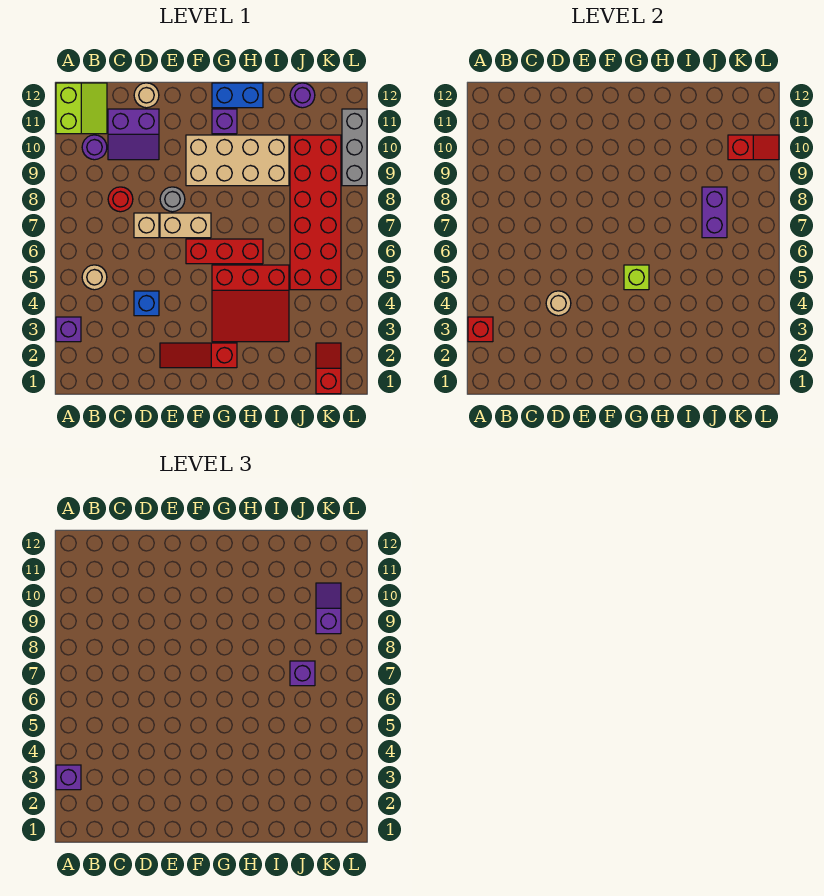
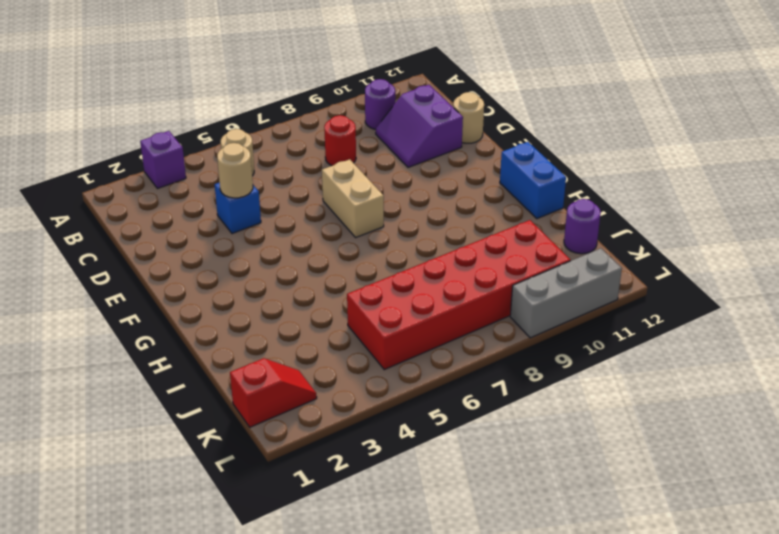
none -> lime 2x2 slope [56,83,107,134]
none -> tan 1x1 brick [134,213,159,238]
none -> red 1x3 slope [160,343,237,368]

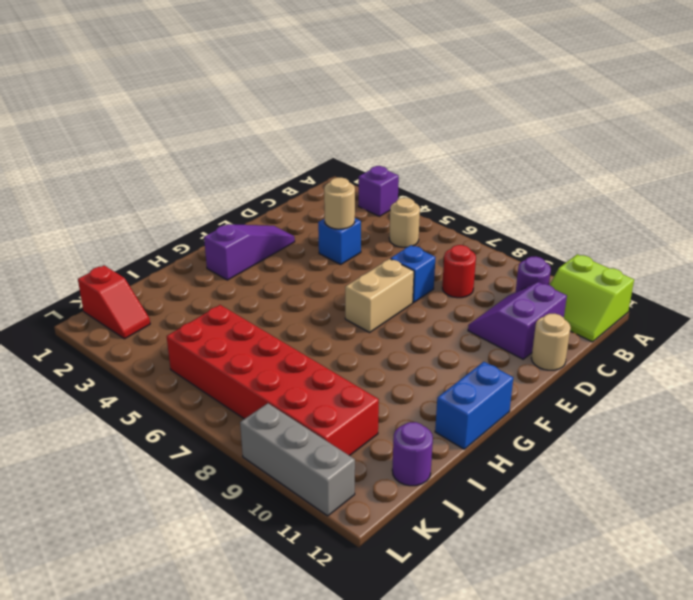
blue 1x1 brick [391,245,435,302] -> tan 1x1 brick [134,213,159,238]
purple 1x3 slope [204,224,295,280] -> red 1x3 slope [160,343,237,368]
none -> grey 1x1 round brick [160,187,185,212]
none -> red 1x3 brick [186,239,263,264]
none -> tan 2x4 brick [186,135,289,186]

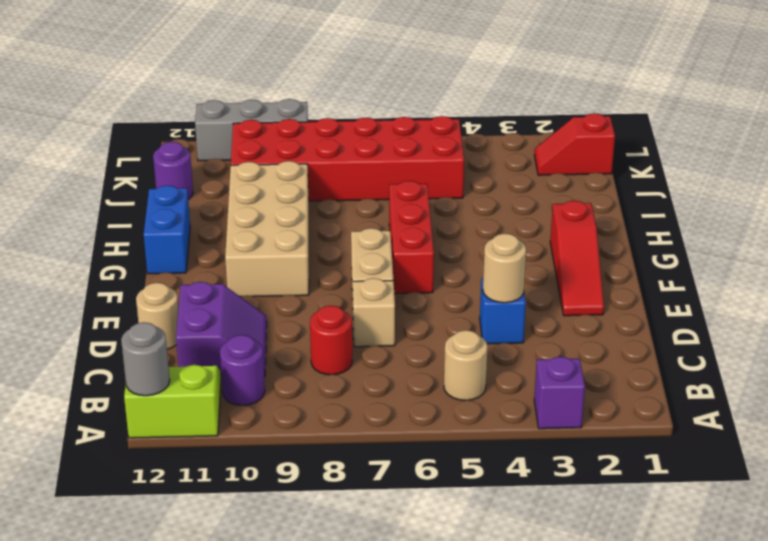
grey 1x1 round brick [121,322,170,396] -> grey 1x1 round brick moved to [160,187,185,212]
none -> red 3x3 slope [212,265,289,342]
none -> purple 1x1 brick [212,109,237,134]
none -> red 1x1 brick [468,317,493,342]

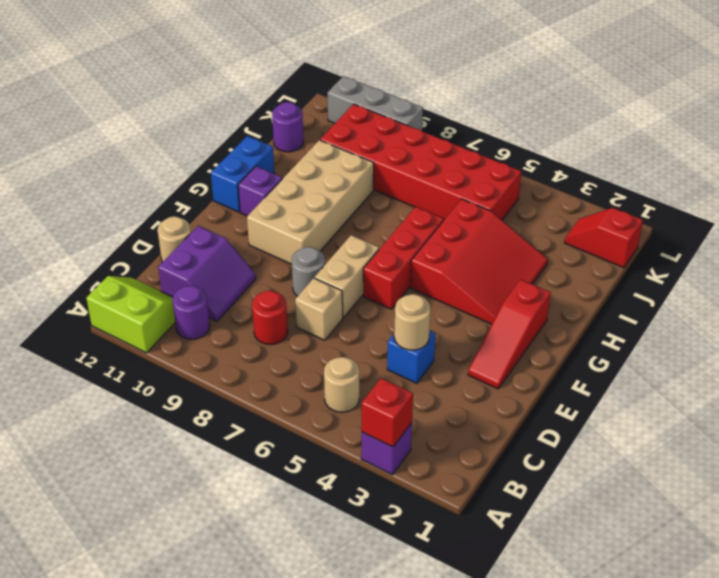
none -> lime 1x1 brick [624,265,649,290]
none -> purple 1x2 brick [702,187,727,238]
none -> red 1x2 slope [728,135,779,160]

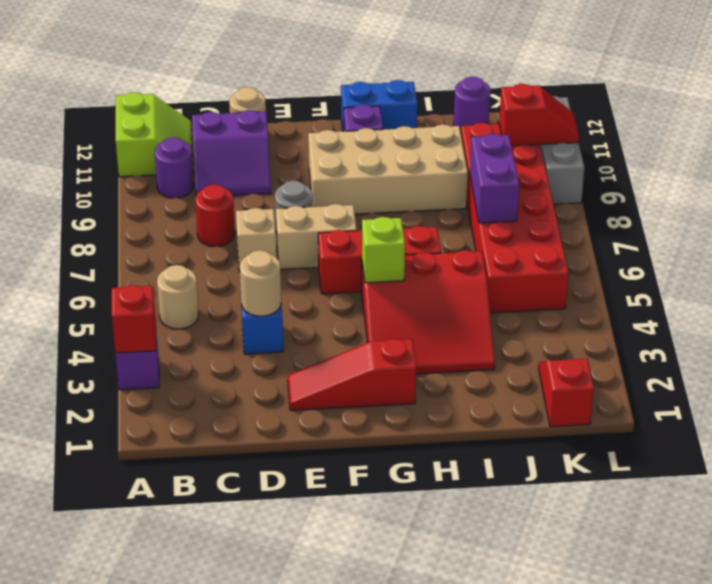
none -> purple 1x1 brick [56,765,81,790]
none -> purple 1x1 brick [290,661,315,686]
none -> purple 1x2 slope [316,583,341,634]

